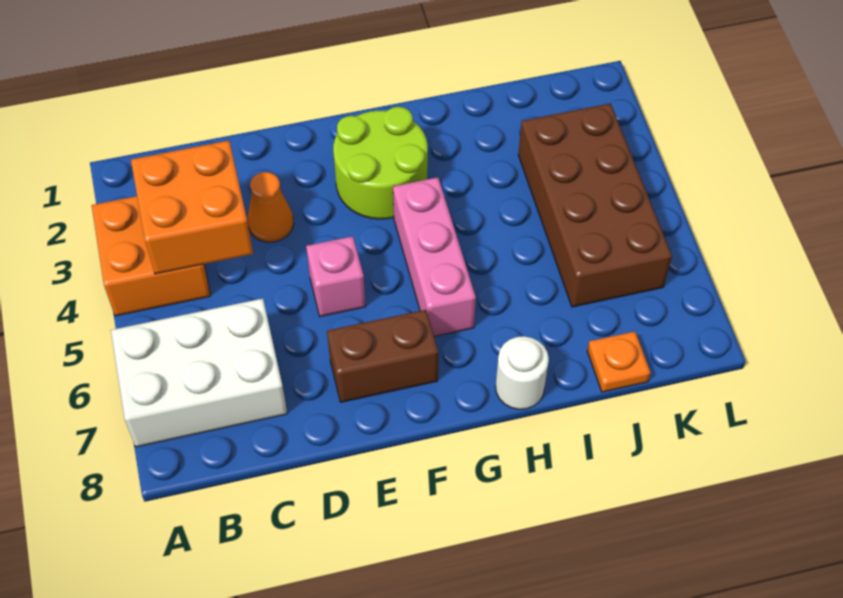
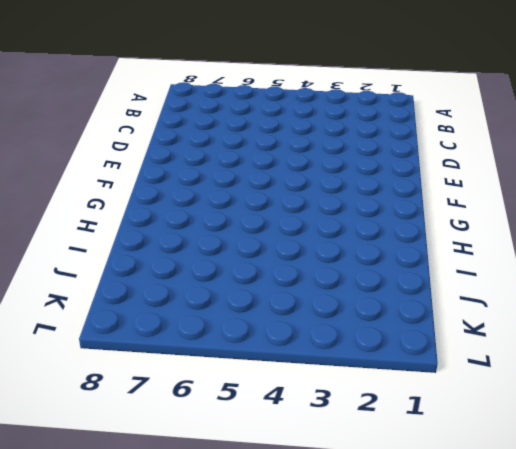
none -> orange 2x2 brick [92,196,211,316]
none -> white 2x3 brick [111,299,287,447]

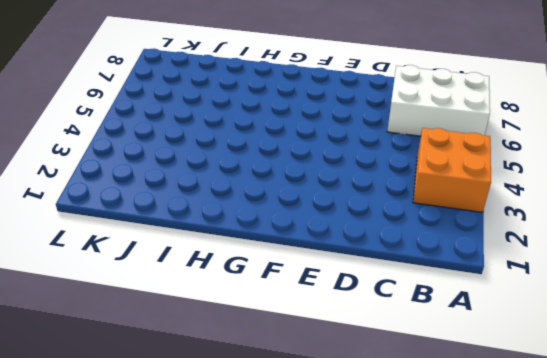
none -> orange 1x1 cone [248,172,294,242]
none -> pink 1x1 brick [306,236,366,316]

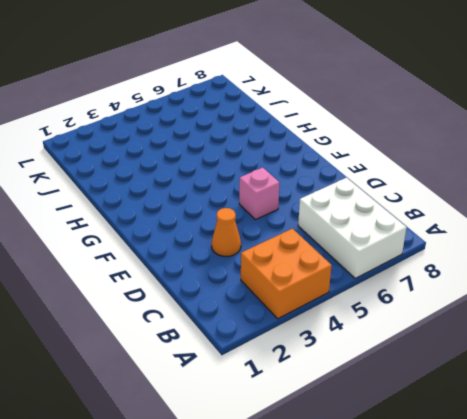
none -> brown 1x2 brick [327,310,438,402]
none -> lime 2x2 round brick [333,107,428,219]

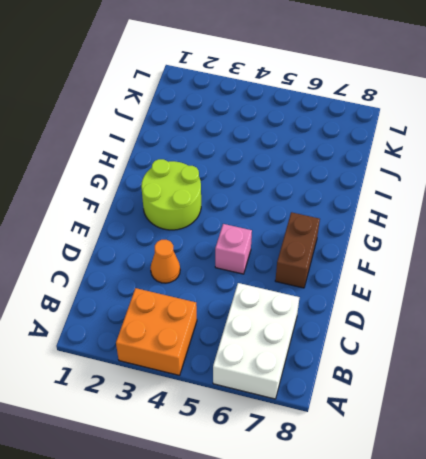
none -> pink 1x3 brick [393,177,476,336]
none -> white 1x1 round brick [496,336,549,409]

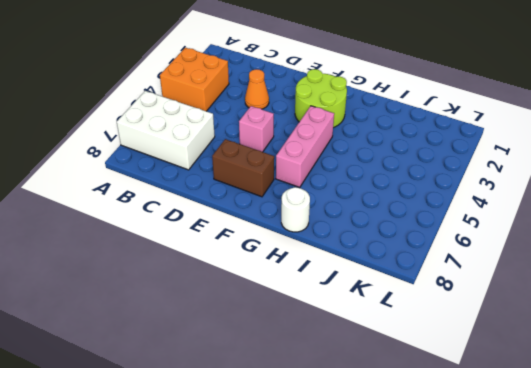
none -> brown 2x4 brick [518,103,672,307]
none -> orange 1x1 plate [587,331,651,392]

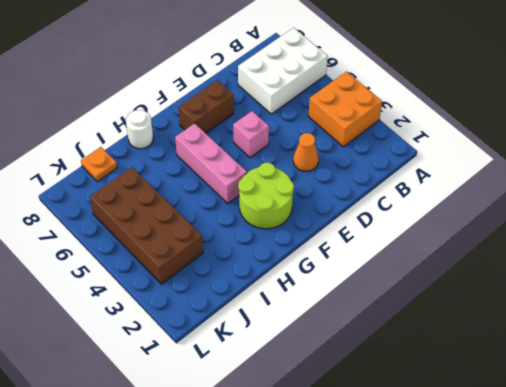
none -> orange 2x2 brick [131,141,253,274]

